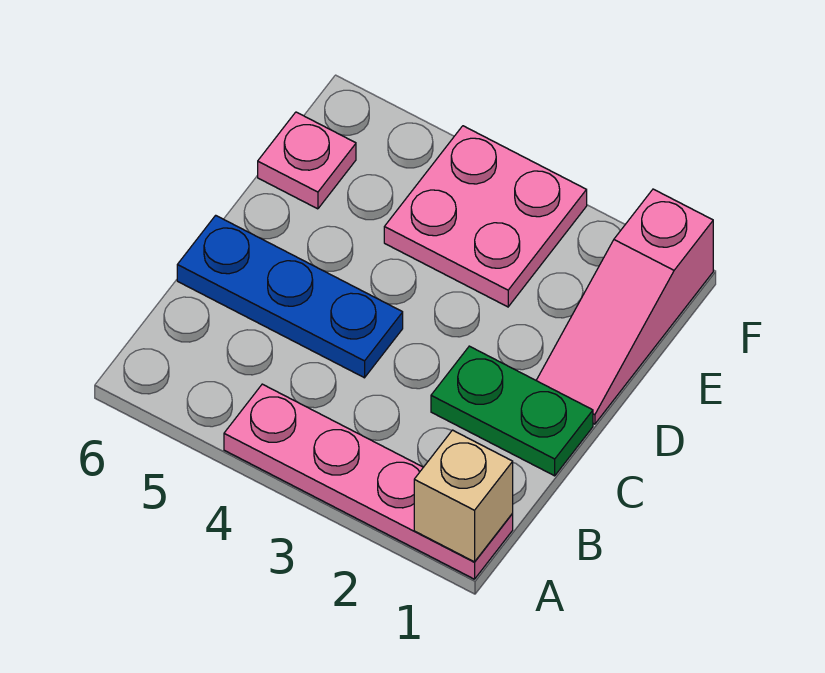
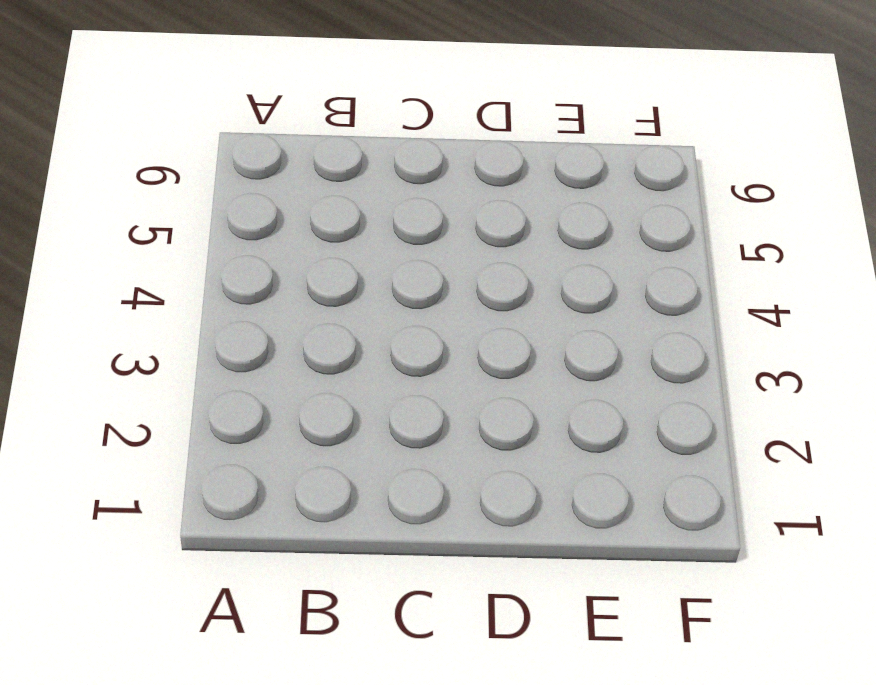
none -> pink 1x4 plate [224,384,513,579]
none -> green 1x2 plate [431,346,593,476]

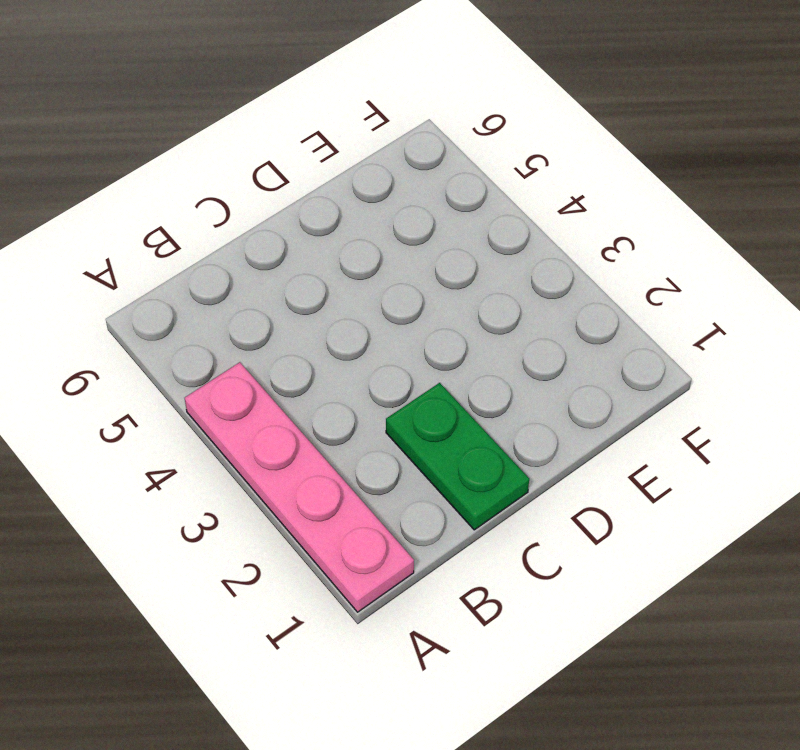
none -> blue 1x3 plate [177,215,403,378]
none -> pink 1x3 slope [536,189,713,424]

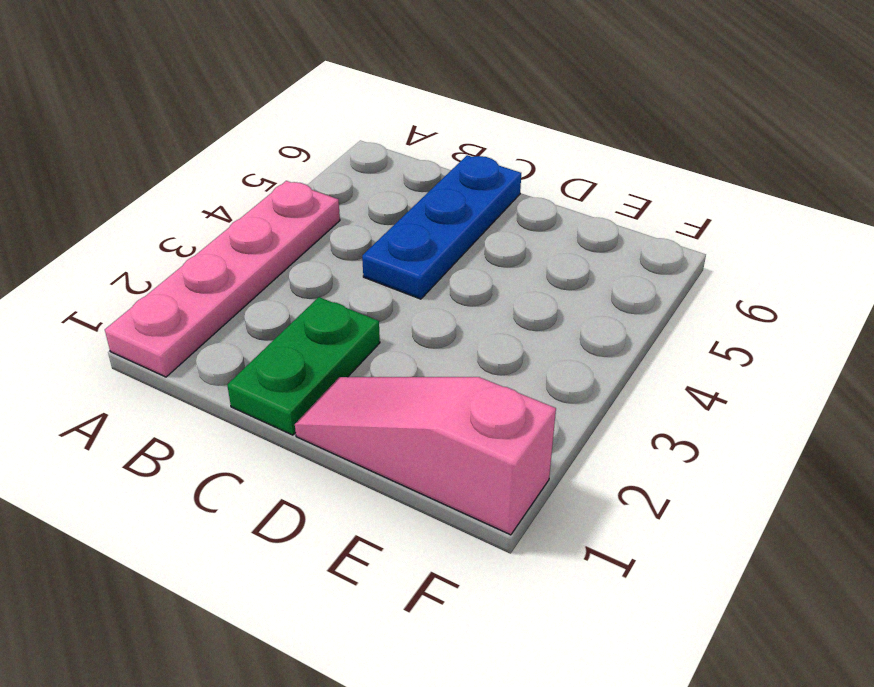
none -> pink 2x2 plate [384,126,587,307]
none -> pink 1x1 plate [258,112,356,209]

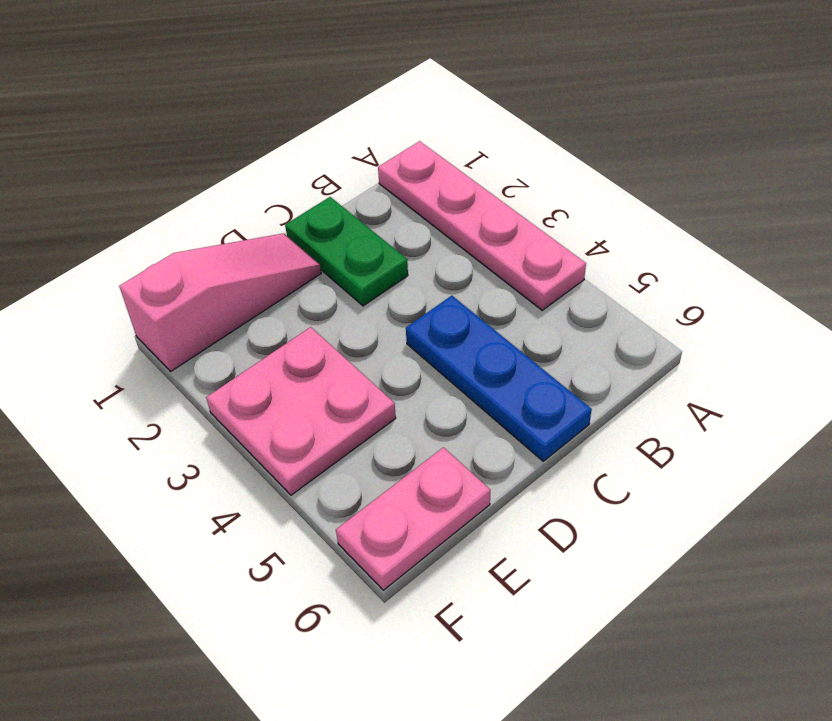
pink 1x2 plate [336,447,490,590] -> pink 1x1 plate [258,112,356,209]
none -> tan 1x1 brick [414,430,513,562]

